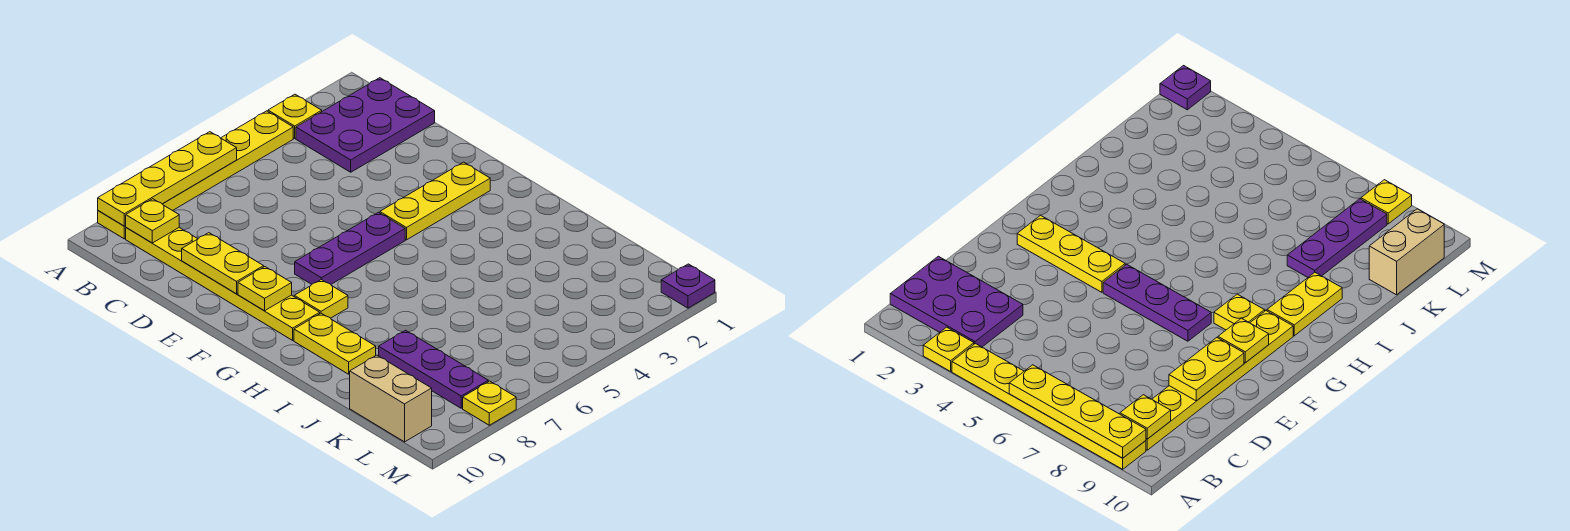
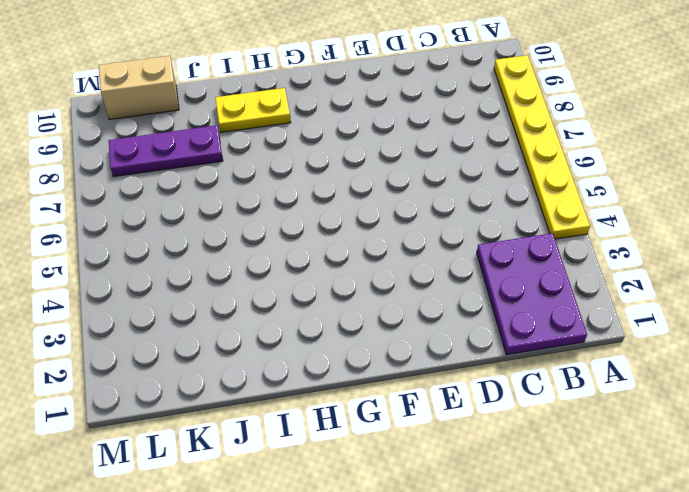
none -> yellow 1x1 plate [268,94,322,138]
none -> yellow 1x6 plate [126,228,320,340]
none -> yellow 1x3 plate [380,162,490,240]

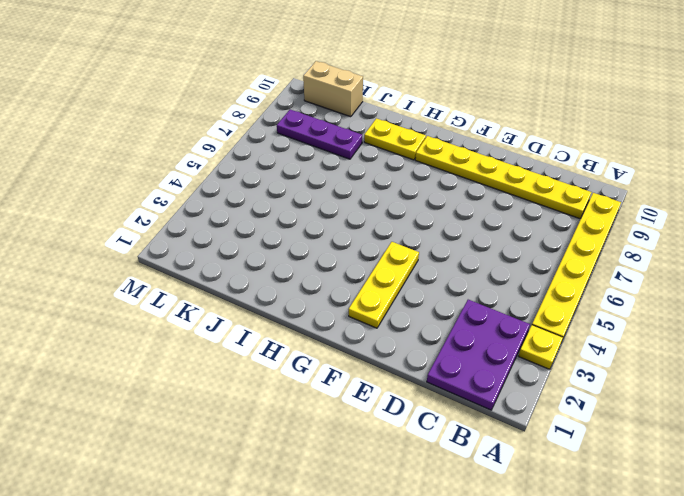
none -> purple 1x3 plate [295,212,405,284]
none -> yellow 1x1 plate [294,280,348,318]
none -> purple 1x1 plate [661,264,715,308]

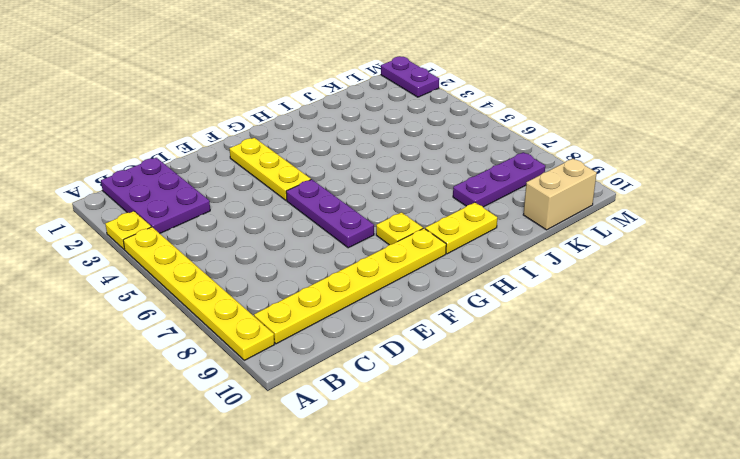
purple 1x2 plate [381,56,439,97] -> purple 1x1 plate [661,264,715,308]
none -> yellow 1x1 plate [463,381,516,425]
none -> yellow 1x4 plate [98,132,237,226]
none -> yellow 1x1 plate [126,199,179,243]

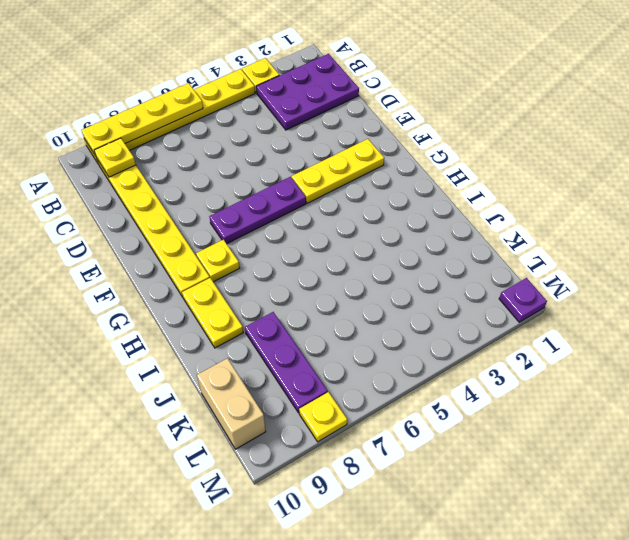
none -> yellow 1x2 plate [182,233,264,294]
none -> yellow 1x1 plate [238,267,292,311]

